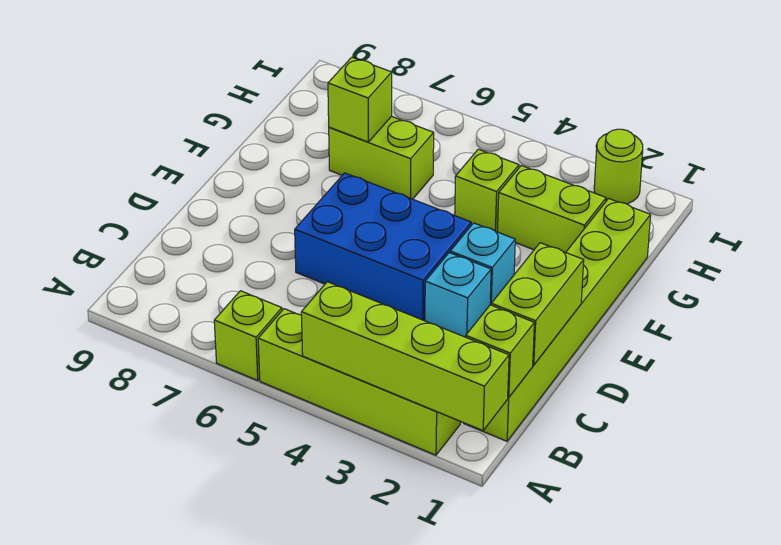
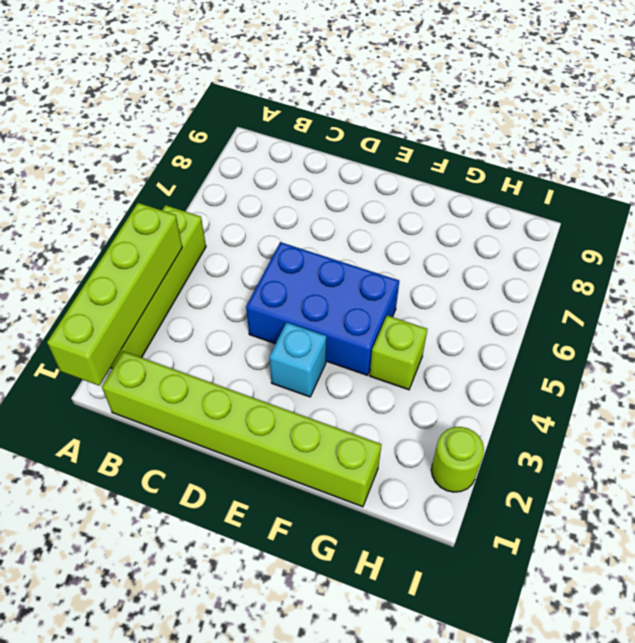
blue 2x3 brick [246,242,399,375] -> blue 2x3 brick turned to [295,173,471,321]
none -> lime 1x1 brick [214,291,282,380]
none -> cyan 1x1 brick [425,253,491,337]
none -> lime 1x2 brick [498,166,606,252]

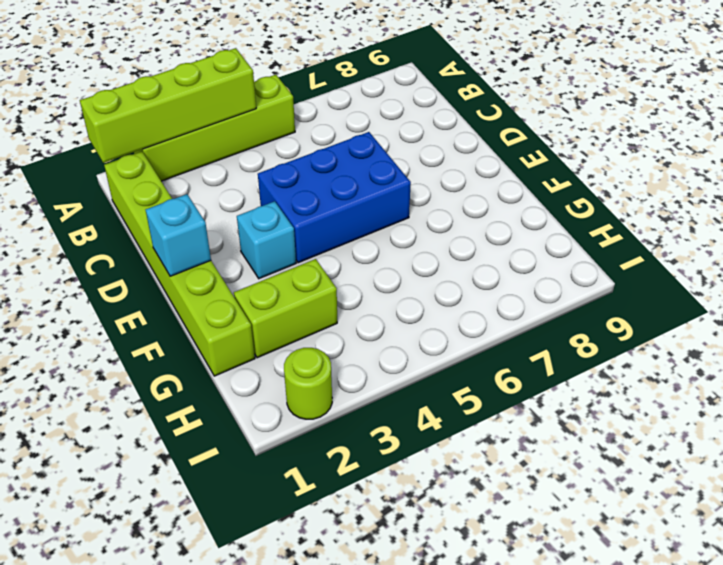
cyan 1x1 brick [146,194,211,276] -> cyan 1x1 brick moved to [425,253,491,337]
none -> lime 1x1 brick [214,291,282,380]
none -> lime 1x1 brick [455,149,519,232]
none -> lime 1x2 brick [329,116,434,199]

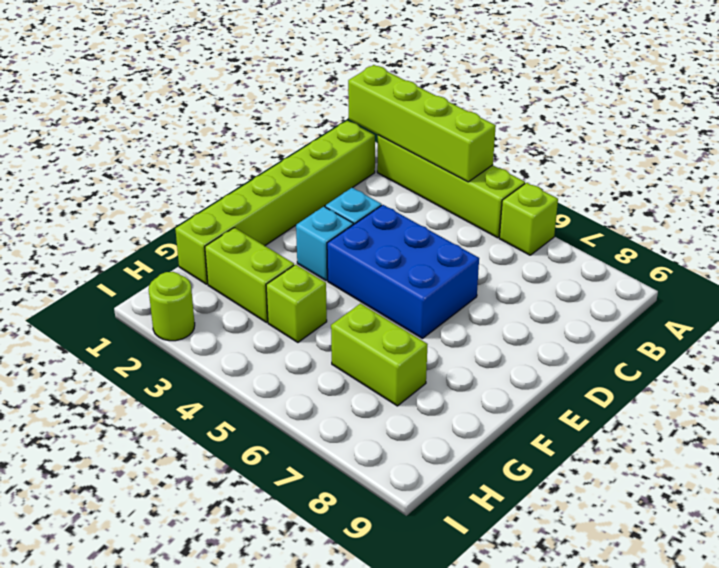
none -> lime 1x1 brick [466,305,534,398]
none -> lime 1x2 brick [491,243,584,365]
none -> lime 1x1 brick [328,57,392,142]

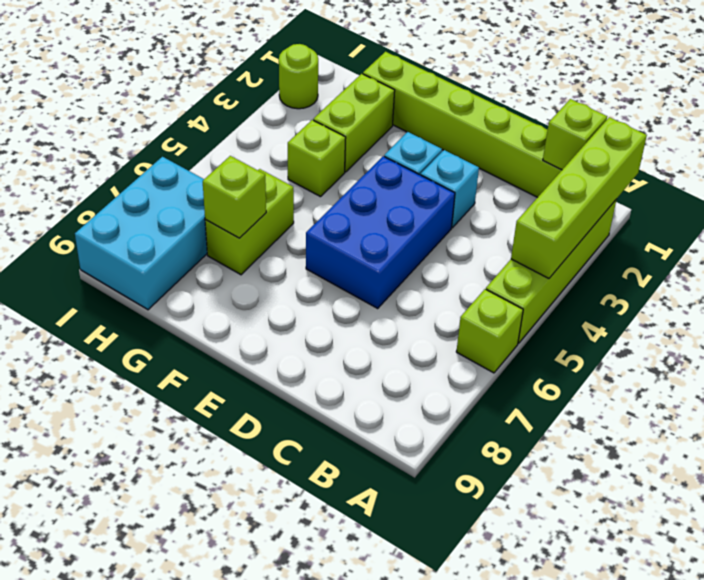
cyan 2x3 brick [75,157,207,310] -> none
none -> lime 1x2 brick [491,243,584,365]

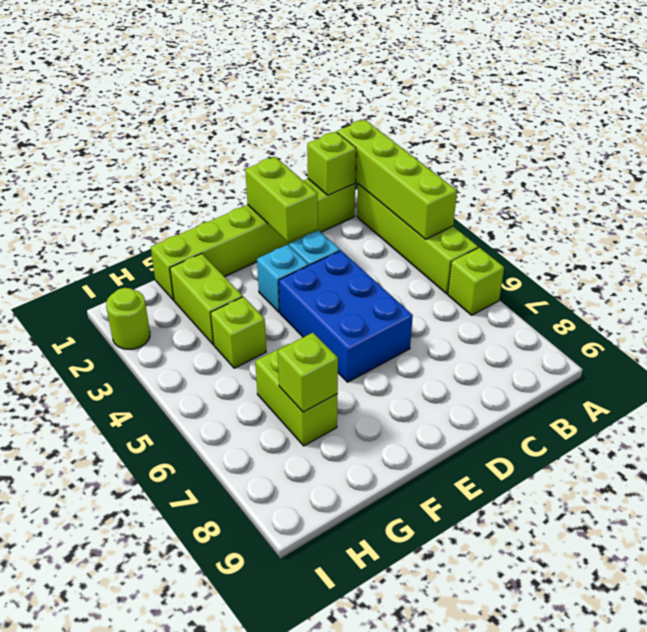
lime 1x2 brick [245,157,318,242] -> lime 1x2 brick turned to [491,243,584,365]

